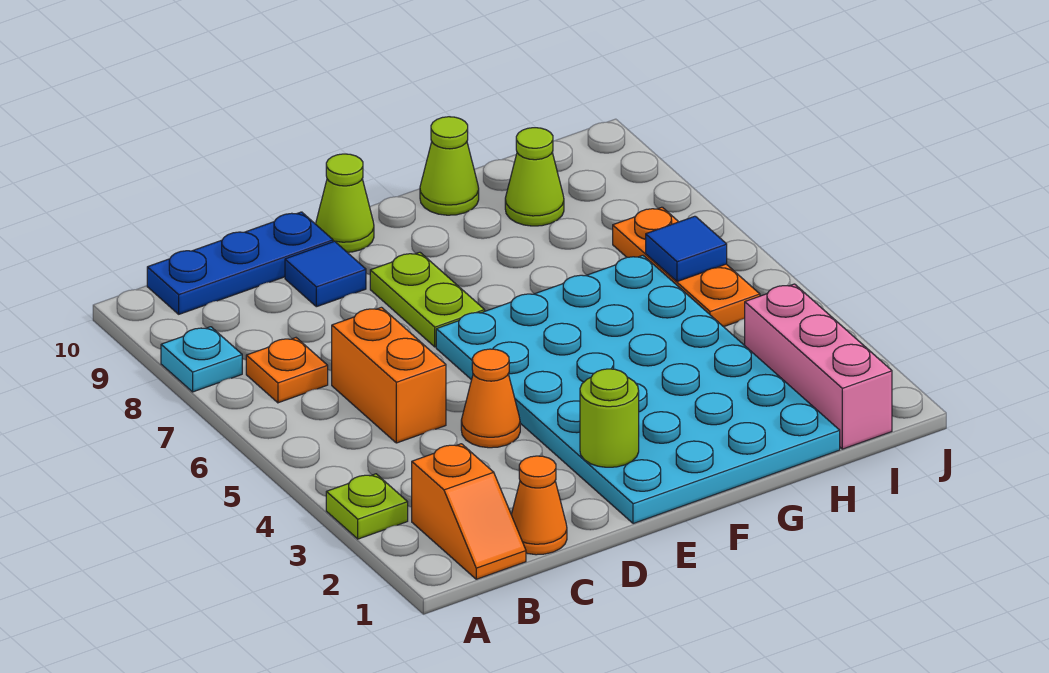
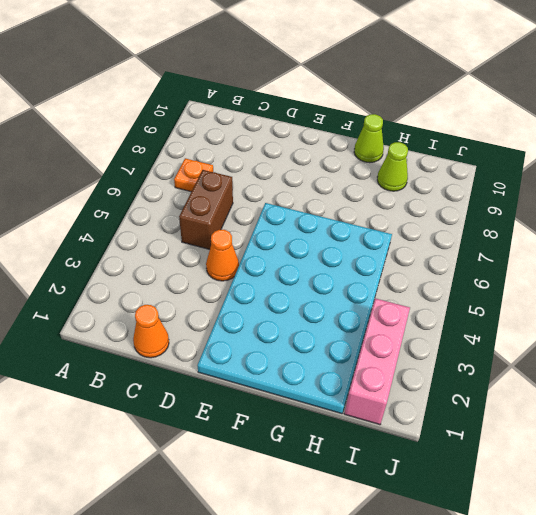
brown 1x2 brick [179,170,233,249] -> orange 1x2 brick [332,307,446,443]
none -> lime 1x1 plate [326,474,408,539]
none -> cyan 1x1 plate [161,327,242,392]
none -> orange 1x2 slope [412,444,526,579]

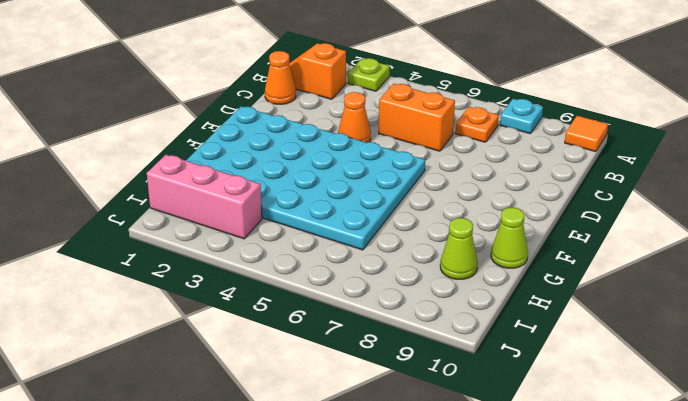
orange 1x1 tile [565,116,608,152] -> none
none -> blue 1x3 plate [147,212,333,314]
none -> blue 1x1 tile [285,241,366,307]
none -> lime 1x2 plate [370,252,485,347]

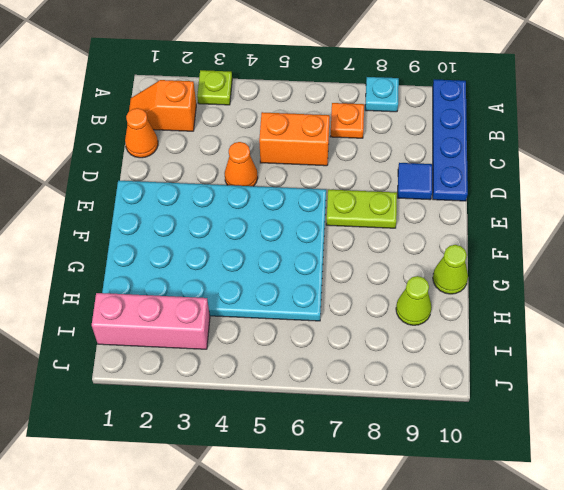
blue 1x4 plate [433,79,468,201] -> blue 1x3 plate [147,212,333,314]
none -> lime 1x1 cone [316,154,374,252]
none -> orange 1x3 plate [613,207,760,327]
none -> lime 1x1 round brick [580,369,639,467]

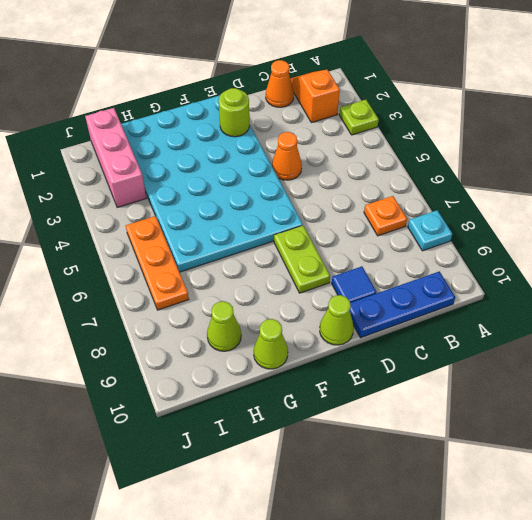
none -> orange 1x2 brick [332,307,446,443]
none -> blue 1x1 tile [646,216,727,282]

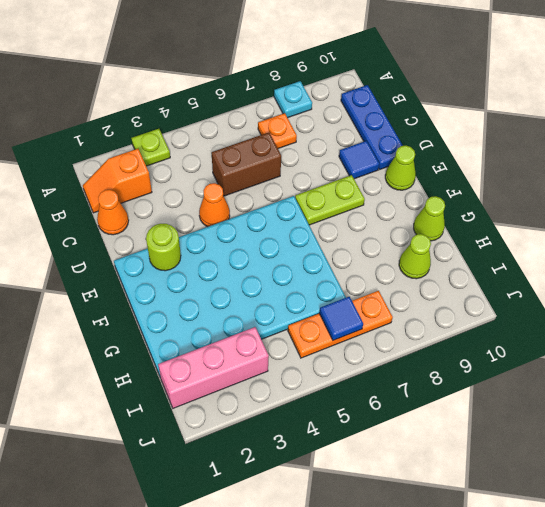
brown 1x2 brick [211,133,281,196] -> orange 1x2 brick [332,307,446,443]

